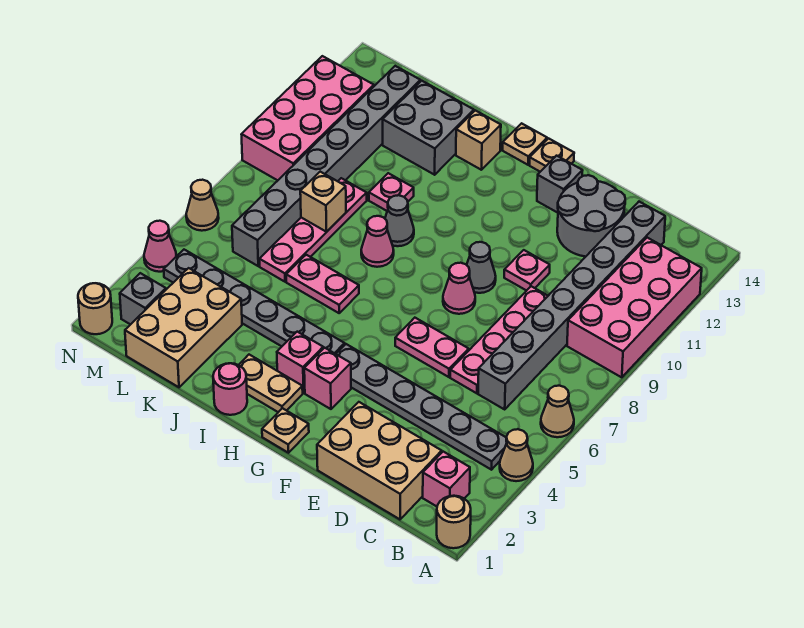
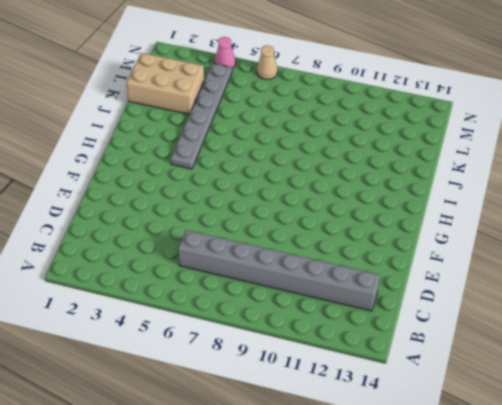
none -> tan 1x1 round brick [437,496,471,548]
none -> tan 1x1 cone [500,429,533,481]
none -> tan 1x1 cone [541,386,574,437]
none -> pink 2x4 brick [567,238,702,377]

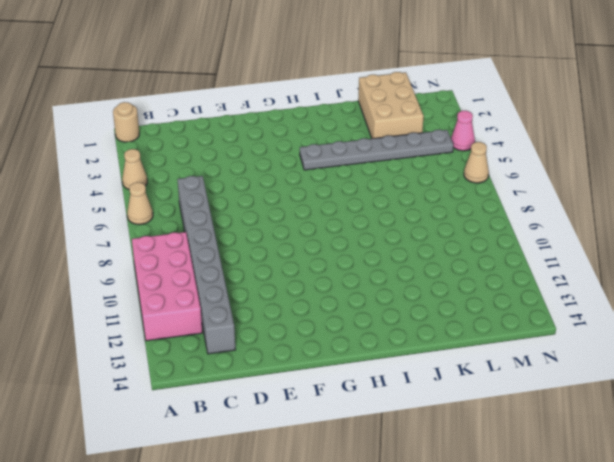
none -> pink 1x1 brick [423,452,470,506]
none -> grey 1x6 plate [336,344,507,470]
none -> tan 2x3 brick [317,402,442,519]
none -> pink 1x4 plate [450,286,548,393]

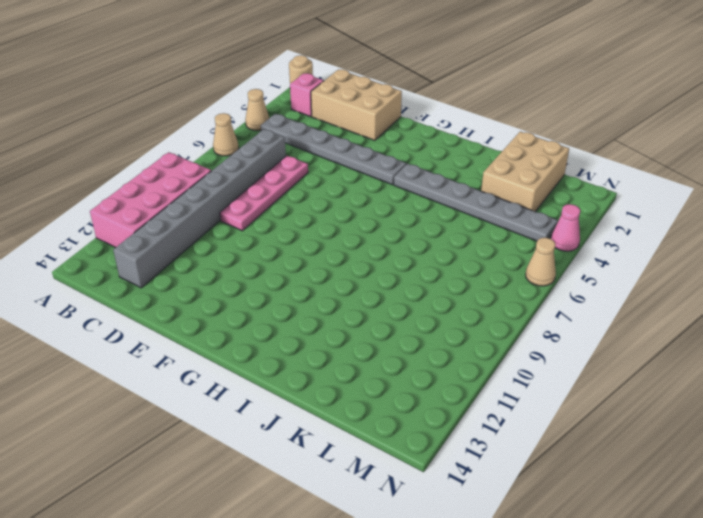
none -> grey 2x2 round brick [557,175,625,257]
none -> pink 1x2 plate [395,318,469,377]
none -> pink 1x1 plate [504,250,550,291]
none -> pink 1x1 cone [443,263,475,314]

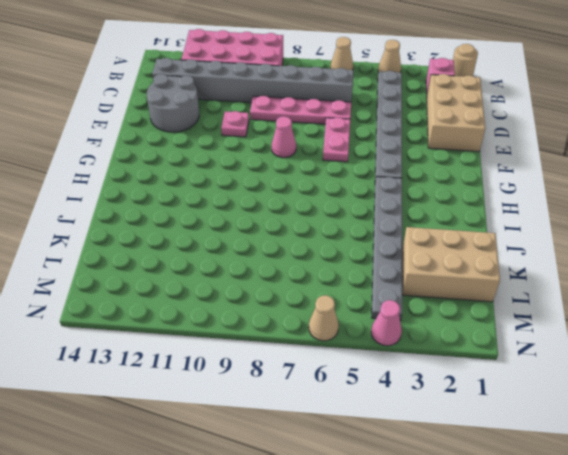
none -> grey 1x1 cone [467,242,496,293]
none -> grey 1x1 brick [537,156,583,213]
none -> tan 1x1 plate [262,408,309,453]
none -> pink 1x1 brick [304,348,351,409]

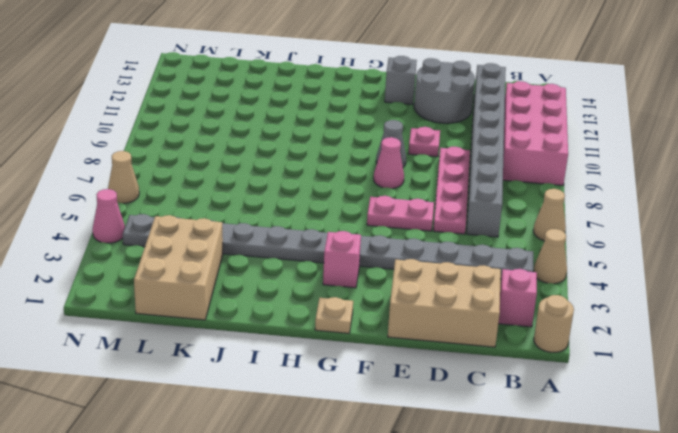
none -> tan 1x1 plate [530,138,574,172]
none -> tan 1x2 plate [239,355,303,412]
none -> pink 1x1 brick [277,332,323,393]
none -> tan 1x1 plate [503,123,547,165]

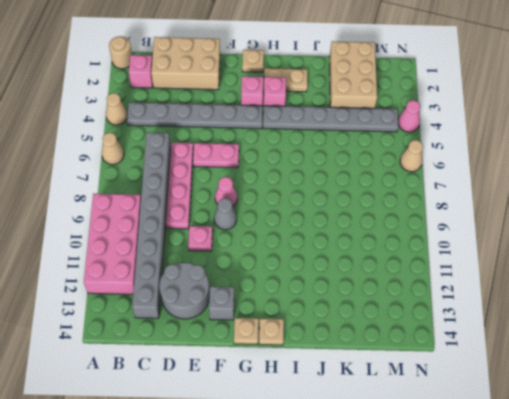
none -> pink 1x1 round brick [213,363,247,415]
none -> pink 1x2 plate [286,255,359,313]
none -> pink 1x1 cone [361,216,394,267]
none -> grey 1x1 cone [385,195,414,246]

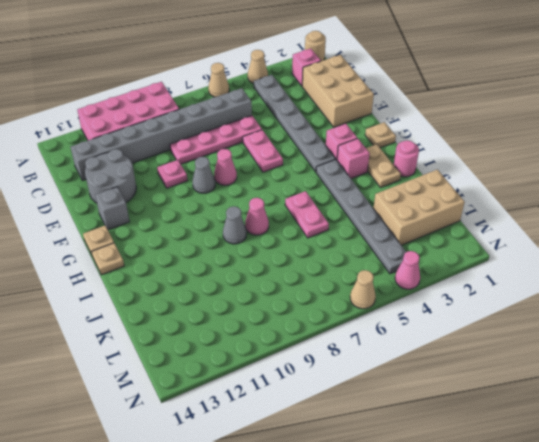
none -> tan 1x1 brick [456,110,501,170]
none -> pink 1x1 plate [369,173,414,211]
none -> grey 2x2 brick [383,81,474,175]
none -> pink 1x4 plate [259,178,367,282]

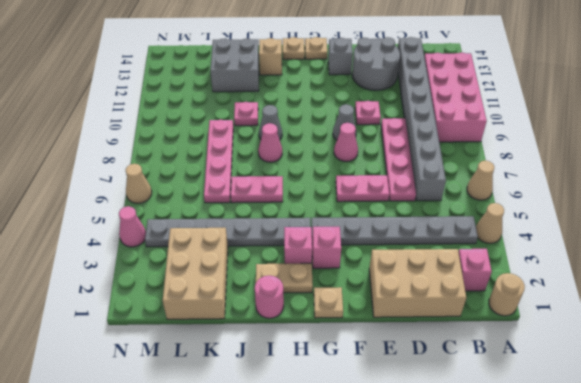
none -> grey 1x8 brick [232,66,420,266]
none -> grey 1x1 brick [120,273,166,325]
none -> pink 2x4 brick [241,56,374,180]
none -> tan 1x1 round brick [78,283,112,334]

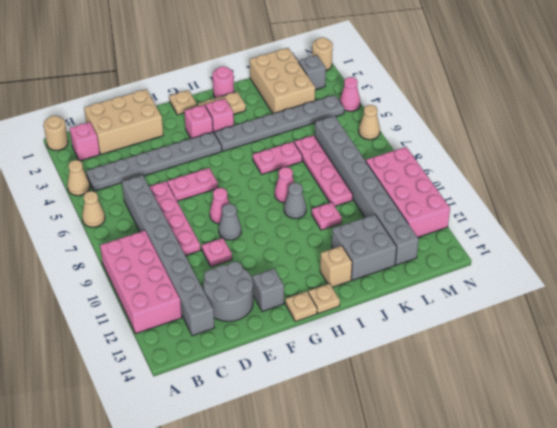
none -> tan 1x1 brick [300,172,346,232]

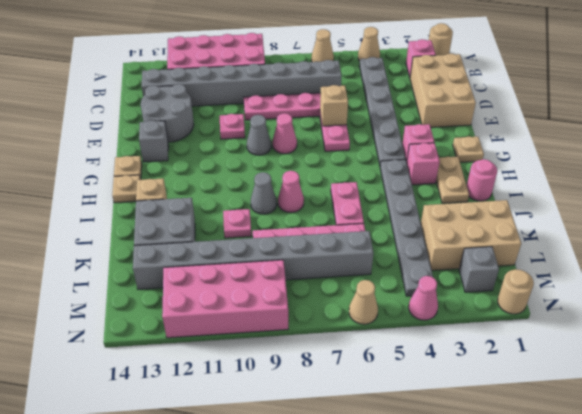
tan 1x1 brick [320,85,348,126] -> tan 1x1 brick moved to [300,172,346,232]

